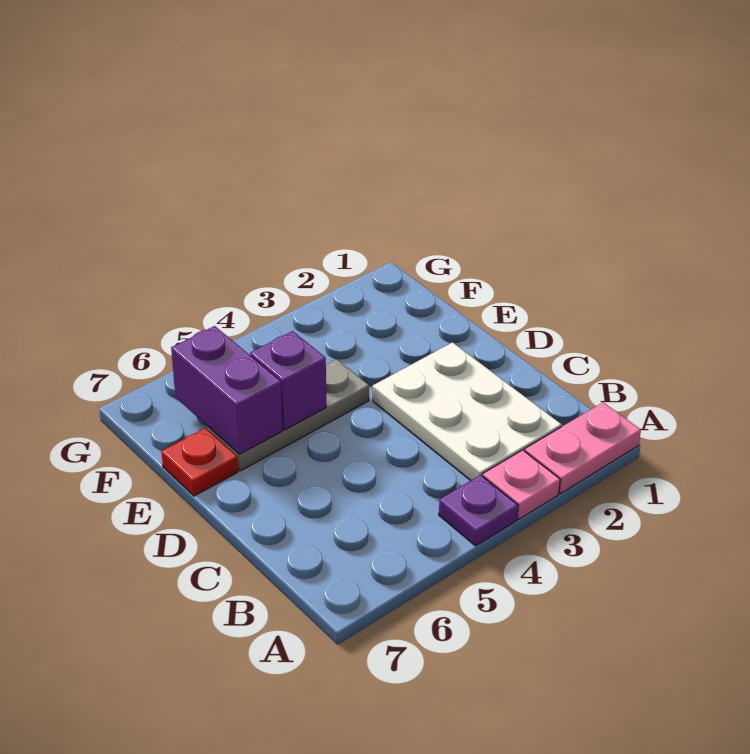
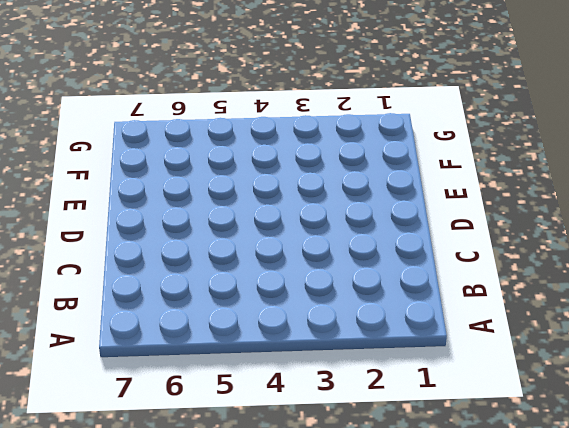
none -> pink 1x2 plate [525,402,641,493]
none -> pink 1x1 plate [483,450,560,519]

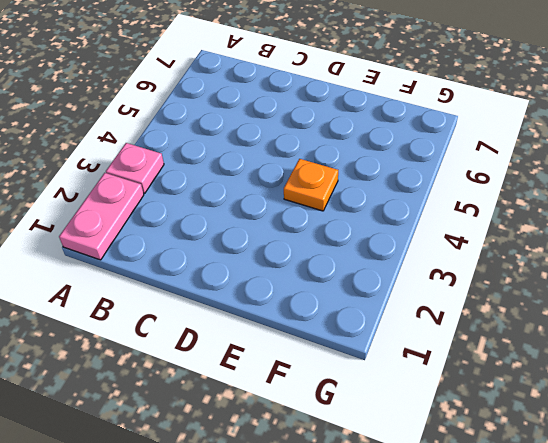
orange 1x1 plate [284,159,338,211] -> grey 1x3 plate [208,359,369,471]
none -> purple 1x1 plate [439,475,518,546]
none -> white 2x3 plate [373,342,562,481]

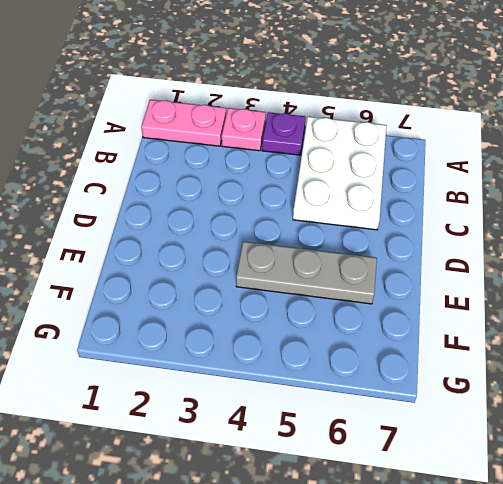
white 2x3 plate [293,117,386,230] -> white 2x3 plate moved to [373,342,562,481]
none -> red 1x1 plate [161,428,238,496]
none -> purple 1x1 brick [250,331,326,430]

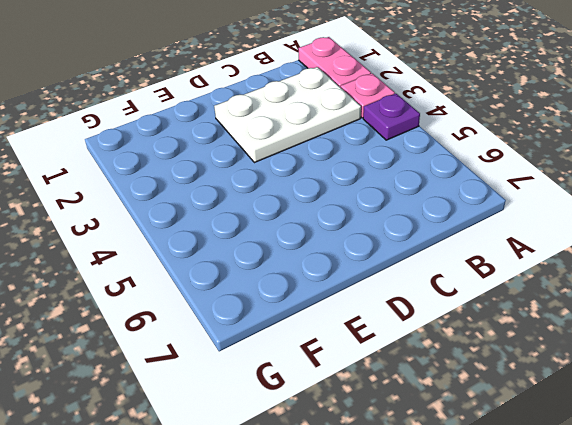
none -> grey 1x3 plate [208,359,369,471]
none -> red 1x1 plate [161,428,238,496]

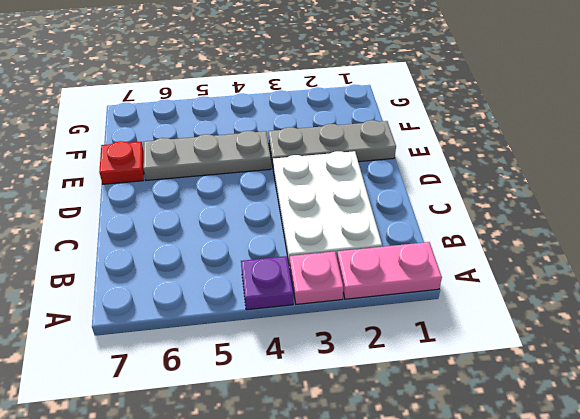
grey 1x3 plate [268,120,396,166] -> none
none -> purple 1x1 brick [250,331,326,430]
none -> purple 1x2 brick [171,326,282,454]

